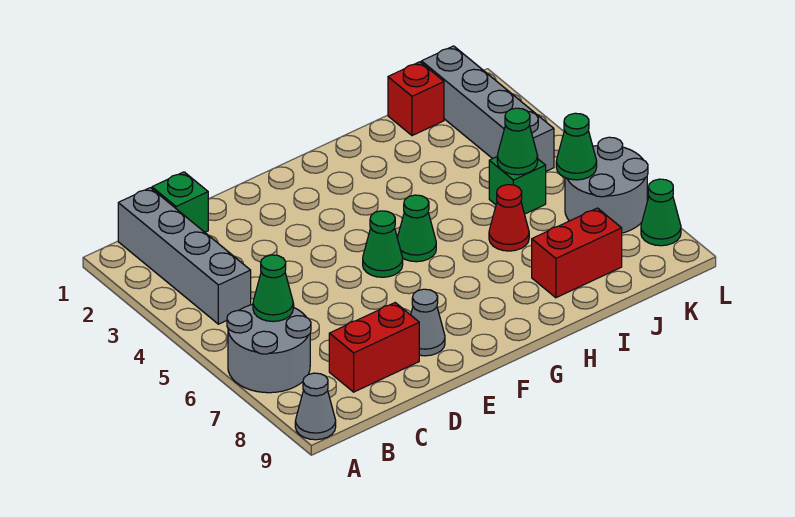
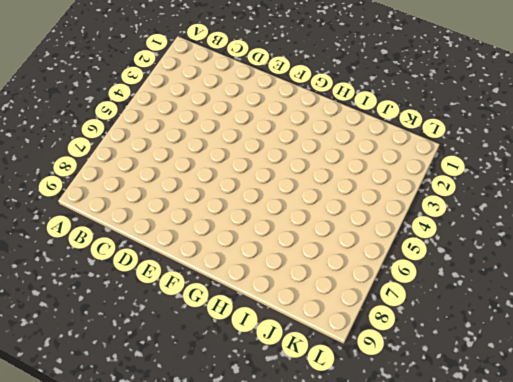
none -> grey 2x2 round brick [227,304,311,393]
none -> grey 1x1 cone [295,373,336,440]
none -> grey 1x4 brick [118,188,251,324]

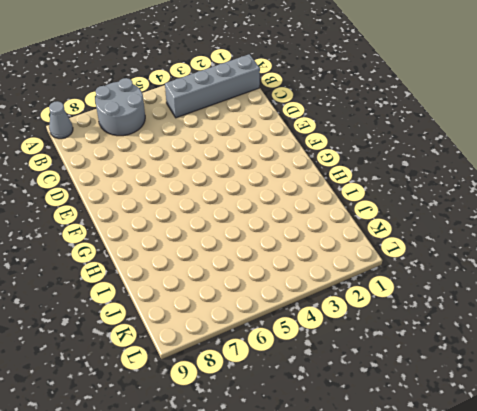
none -> green 1x1 brick [152,172,208,232]
none -> red 1x2 brick [329,303,419,392]
none -> grey 1x1 cone [411,289,445,356]

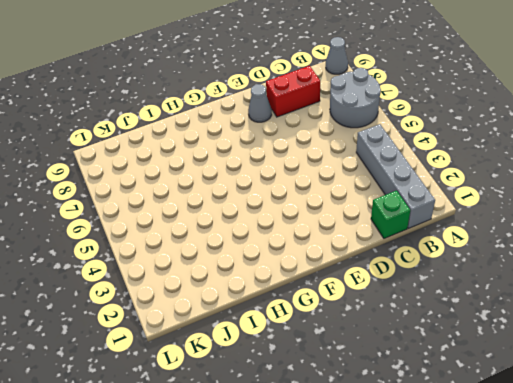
none -> green 1x1 cone [363,211,403,277]
none -> green 1x1 cone [397,195,436,262]
none -> red 1x1 cone [489,185,529,251]

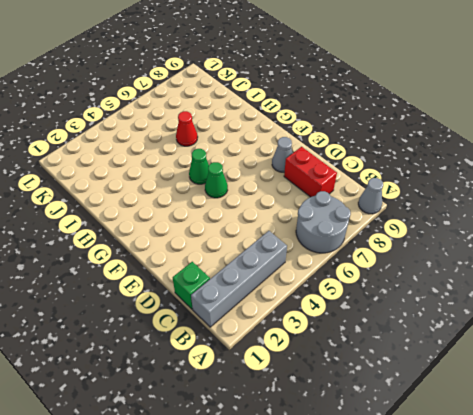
none -> red 1x2 brick [532,208,622,298]
none -> red 1x1 brick [388,62,444,136]
none -> green 1x1 brick [489,157,546,214]

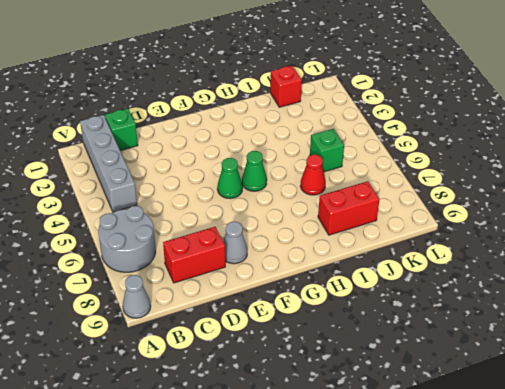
none -> grey 1x4 brick [422,46,554,171]
none -> grey 2x2 round brick [565,137,648,233]
none -> green 1x1 cone [641,179,681,246]

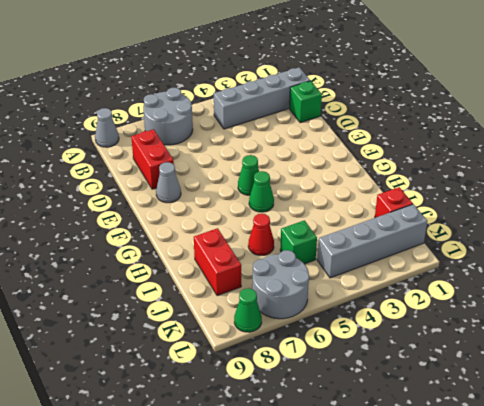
none -> green 1x1 cone [253,255,293,322]
none -> green 1x1 cone [497,108,538,175]
none -> green 1x1 cone [556,113,597,180]

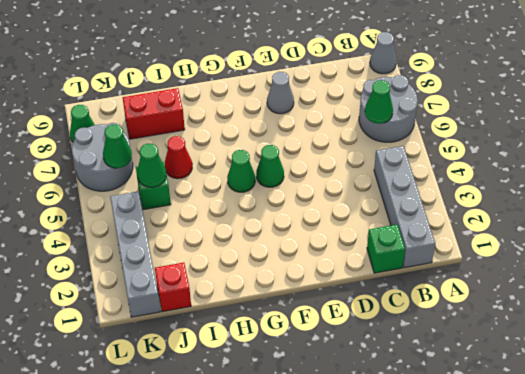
none -> red 1x2 brick [329,303,419,392]

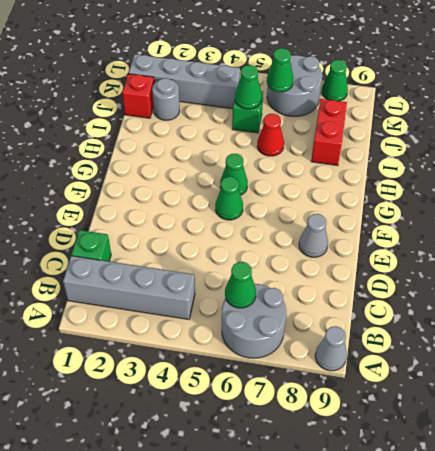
grey 1x1 round brick [152,78,180,120] -> none
none -> red 1x2 brick [329,303,419,392]

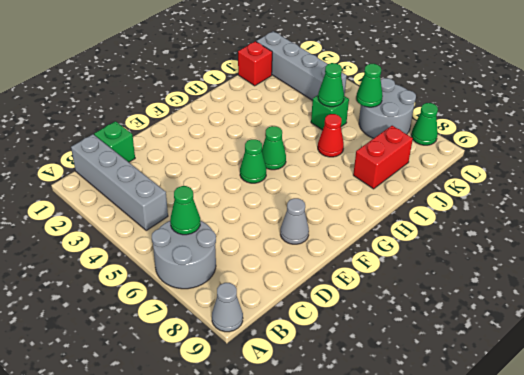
none -> red 1x2 brick [329,303,419,392]

